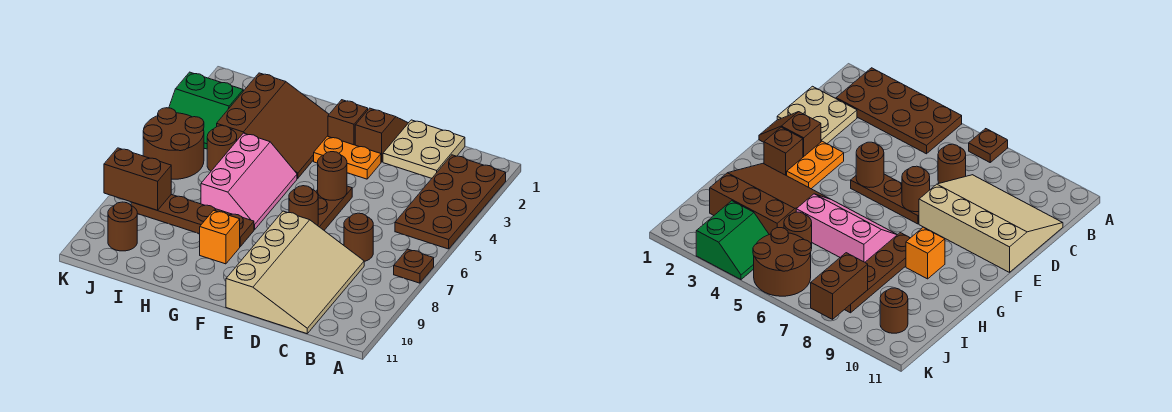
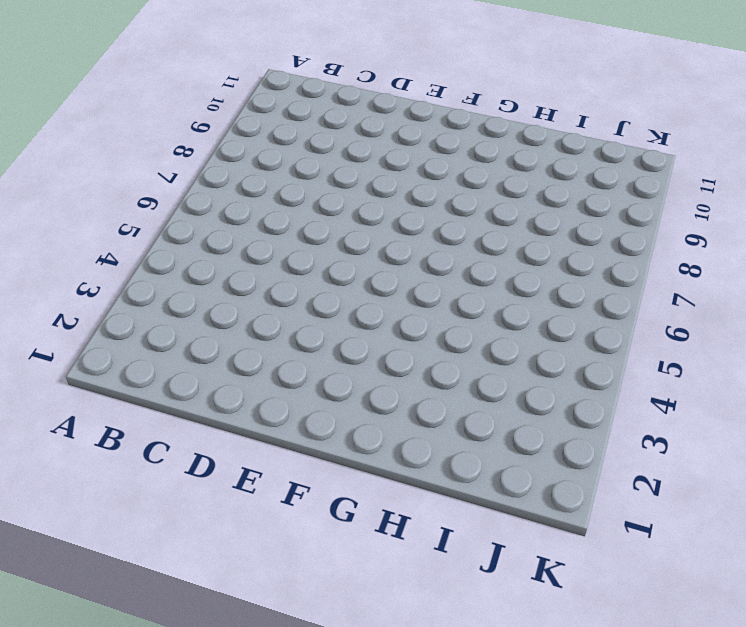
none -> brown 2x4 plate [395,155,506,249]
none -> brown 1x1 plate [394,249,434,283]
none -> tan 2x2 plate [383,120,465,178]

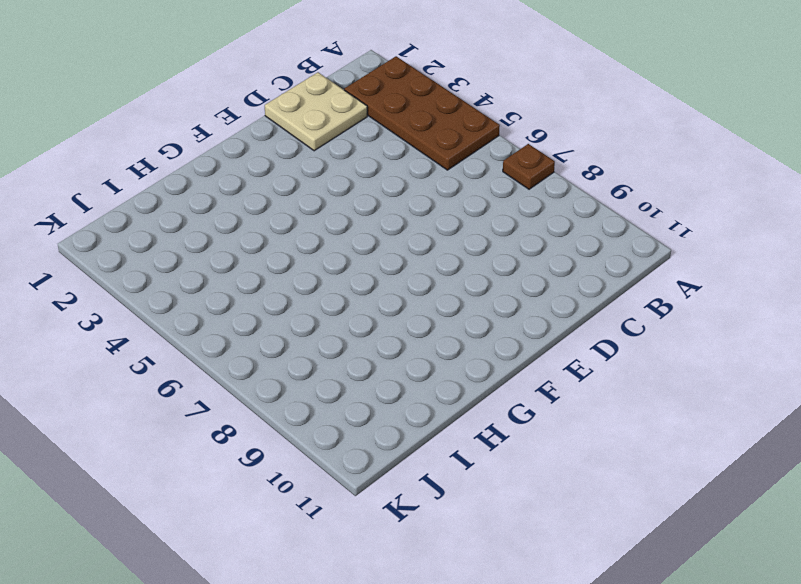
none -> brown 1x1 round brick [344,213,373,261]
none -> tan 3x4 slope [226,211,364,334]
none -> brown 1x2 slope [355,108,408,162]

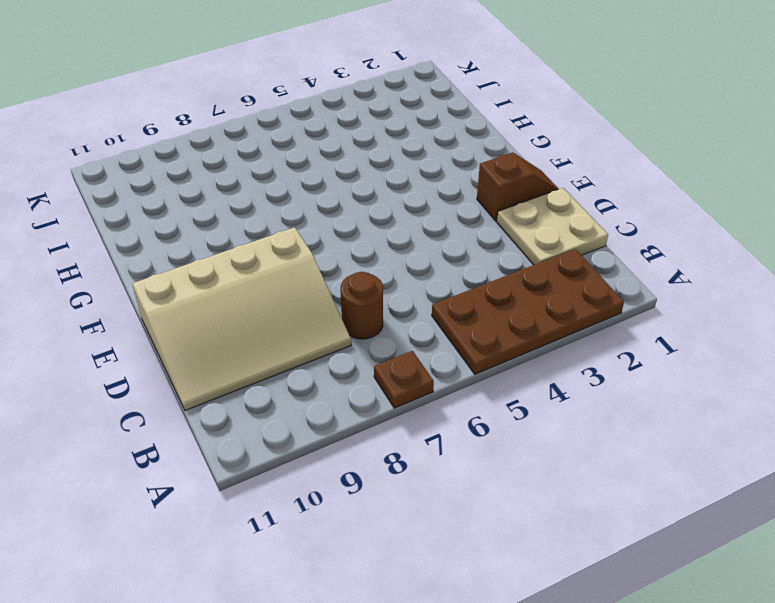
none -> orange 1x2 plate [314,136,381,179]
none -> brown 1x3 plate [316,186,352,230]
none -> brown 1x1 brick [328,100,368,145]

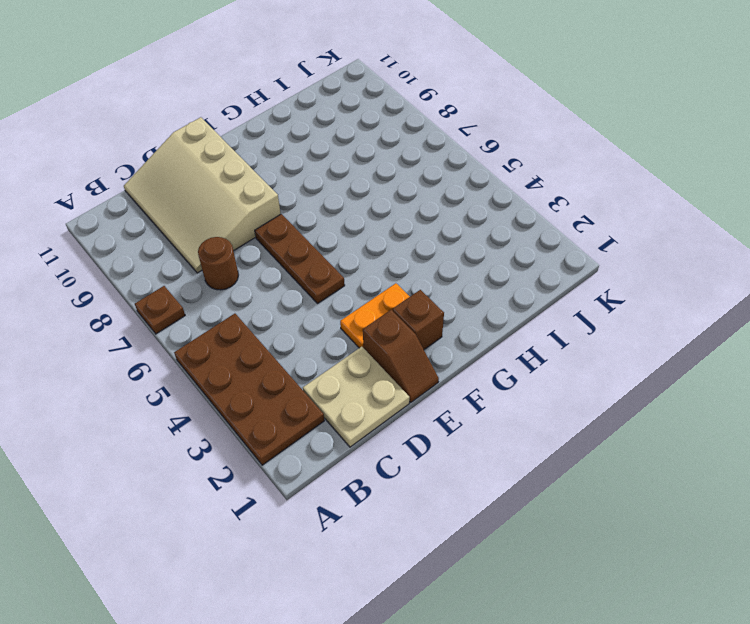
none -> brown 3x3 slope [217,73,329,178]
none -> pink 2x3 slope [201,133,297,230]
none -> brown 1x4 plate [131,195,254,247]

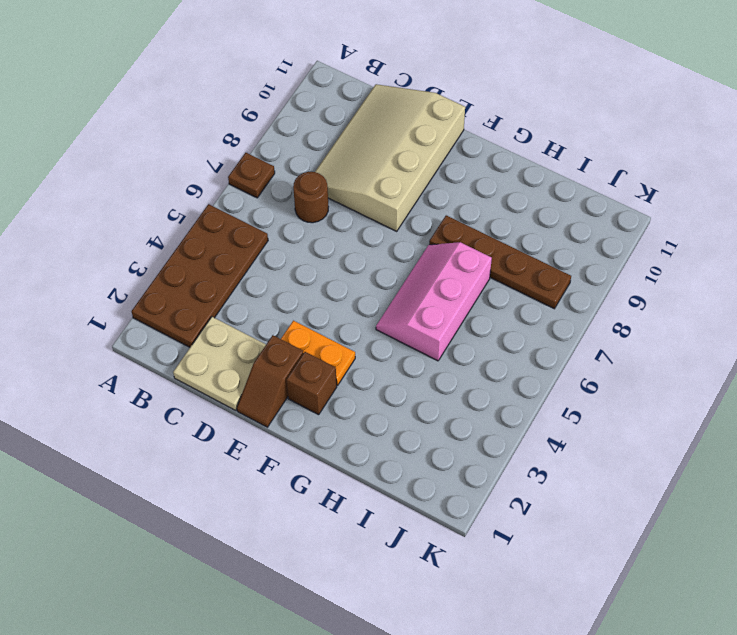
none -> brown 1x3 plate [316,186,352,230]
none -> brown 3x3 slope [217,73,329,178]
none -> orange 1x1 brick [200,210,240,264]

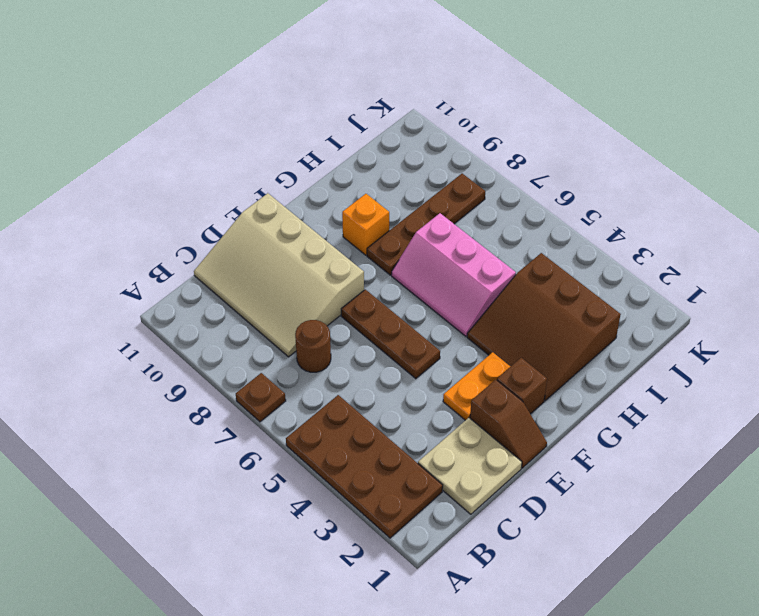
none -> brown 1x1 round brick [207,126,237,171]
none -> green 2x2 slope [169,72,243,149]
none -> brown 2x2 round brick [143,108,204,179]

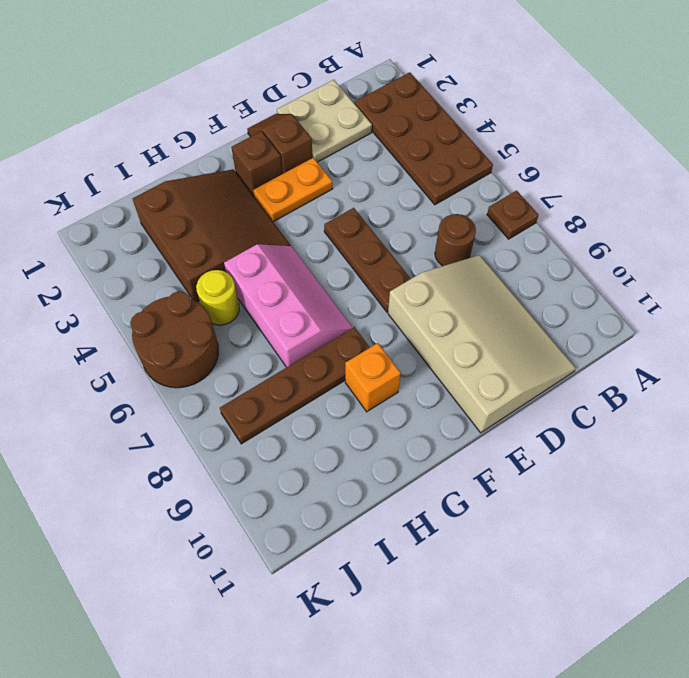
yellow 1x1 round brick [196,270,239,325] -> brown 1x1 round brick [207,126,237,171]
none -> green 2x2 slope [169,72,243,149]
none -> brown 1x1 round brick [108,202,137,251]
none -> brown 1x1 round brick [318,152,347,200]

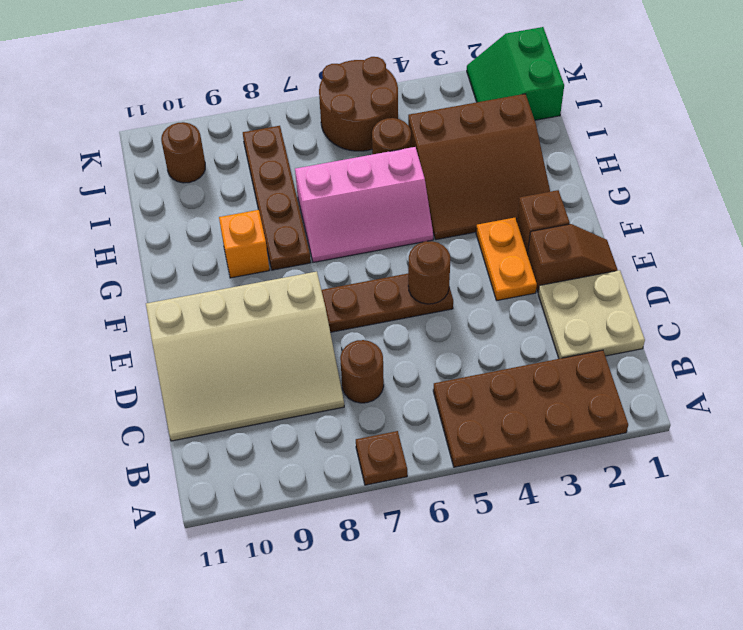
green 2x2 slope [467,27,564,120] -> green 2x2 slope moved to [169,72,243,149]
none -> brown 1x1 round brick [289,186,318,226]
none -> brown 1x2 brick [104,148,171,210]

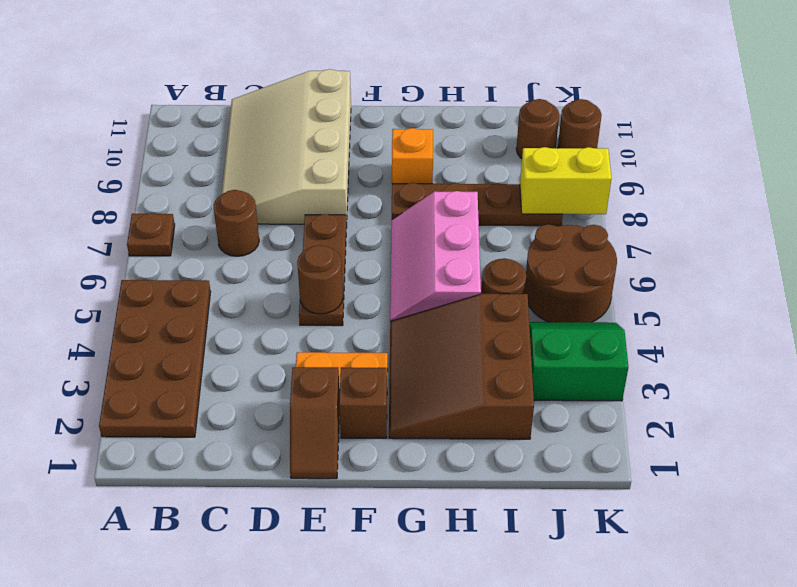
yellow 1x2 brick [520,147,612,214] -> brown 1x2 brick [104,148,171,210]
brown 1x1 round brick [558,99,602,148] -> brown 1x1 round brick moved to [289,186,318,226]
none -> tan 2x2 plate [383,120,465,178]

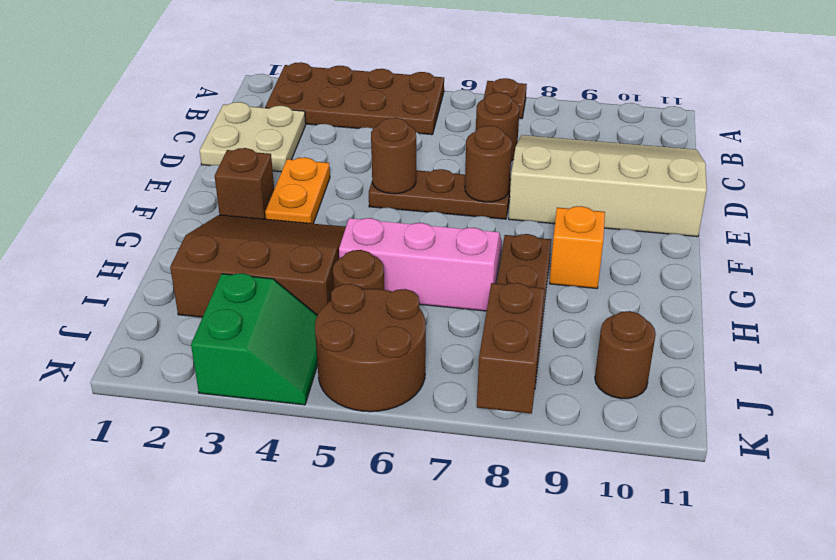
none -> brown 1x2 slope [355,108,408,162]

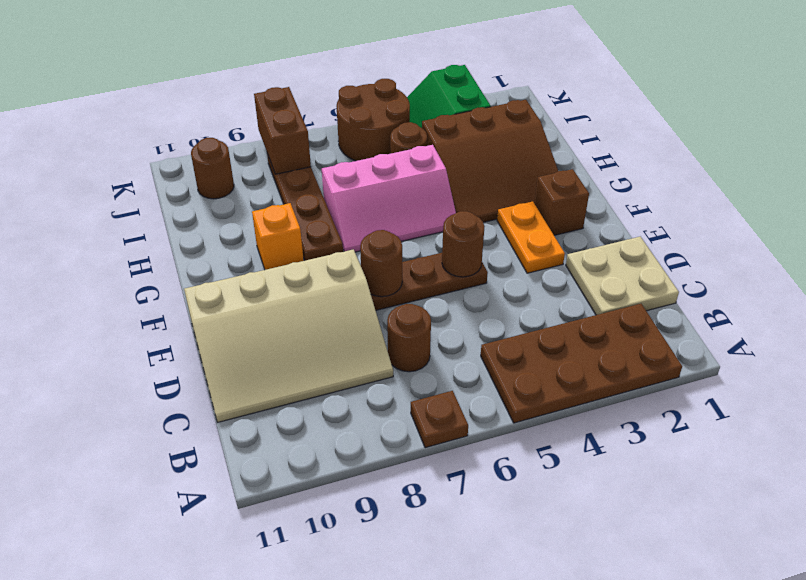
none -> brown 1x2 slope [355,108,408,162]

